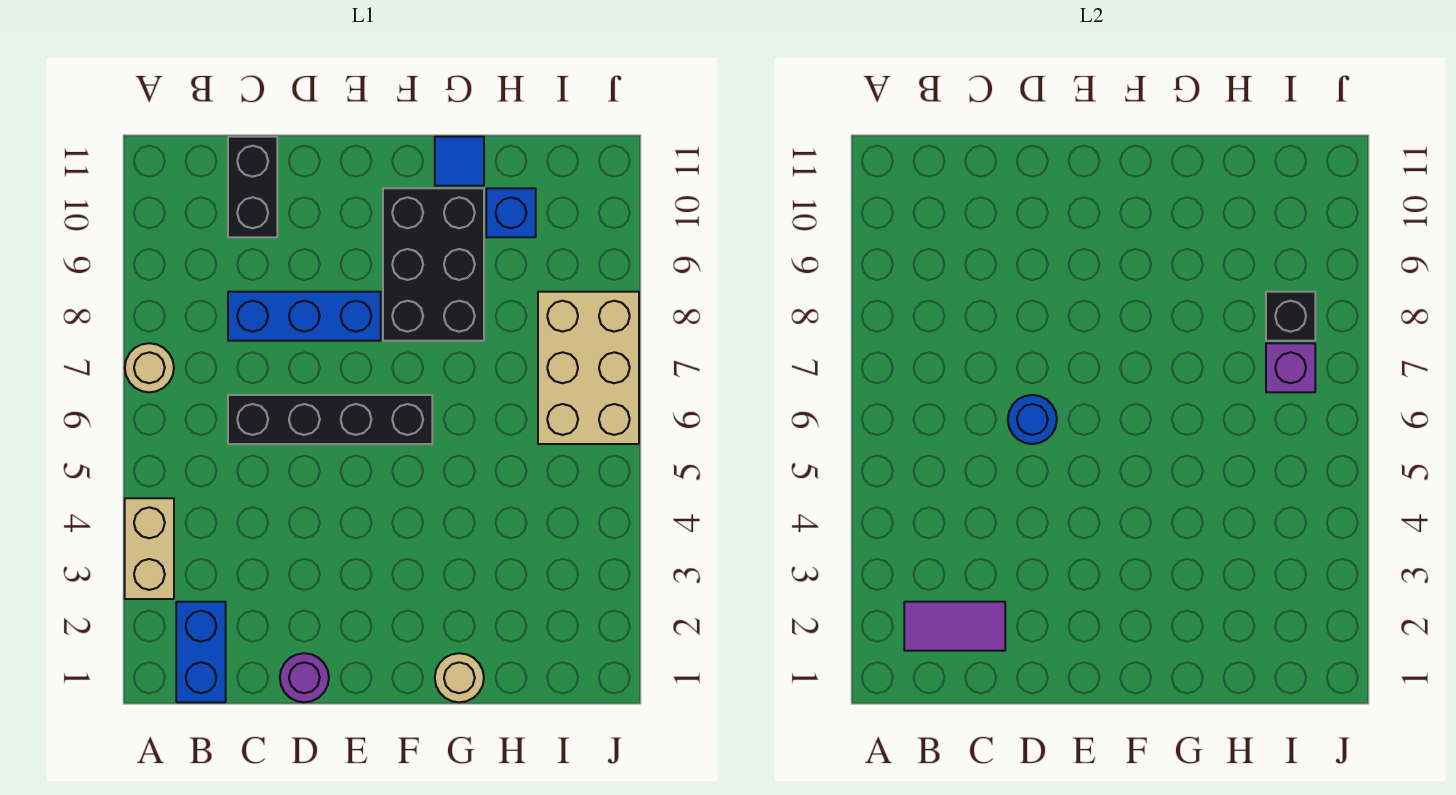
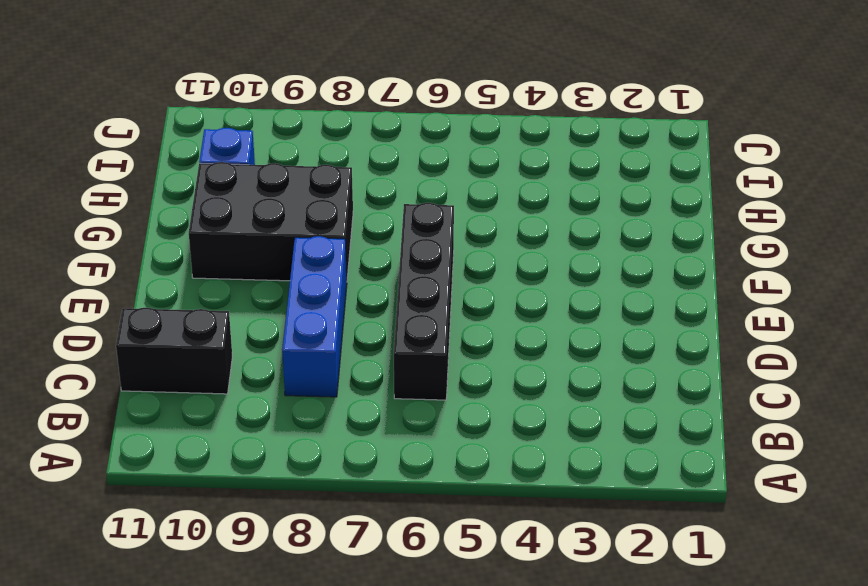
none -> tan 1x2 brick [125,498,174,599]
none -> tan 1x1 round brick [125,343,174,392]
none -> blue 1x2 brick [176,602,226,702]

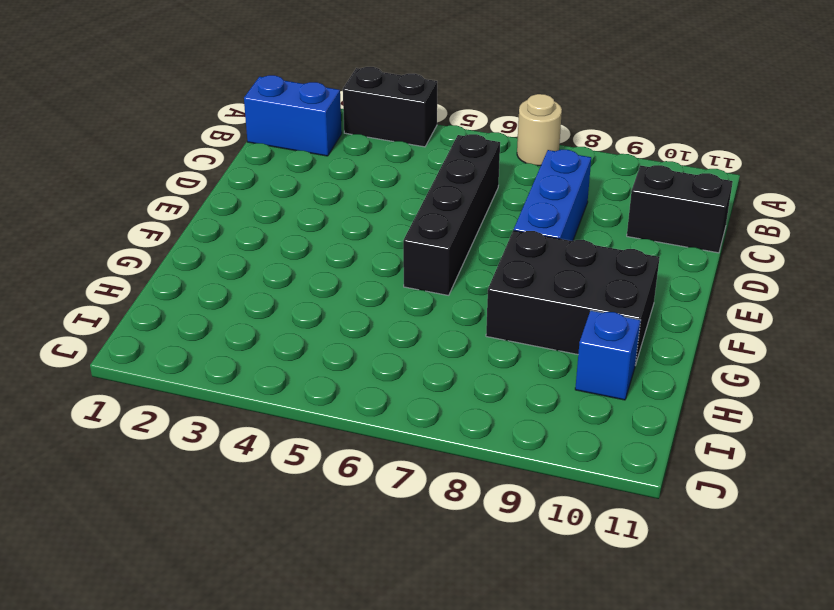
black 1x2 brick [343,67,437,147] -> tan 1x2 brick [125,498,174,599]
none -> purple 1x1 round brick [280,653,329,702]
none -> tan 1x1 round brick [435,653,484,702]
none -> blue 1x1 tile [435,137,484,186]

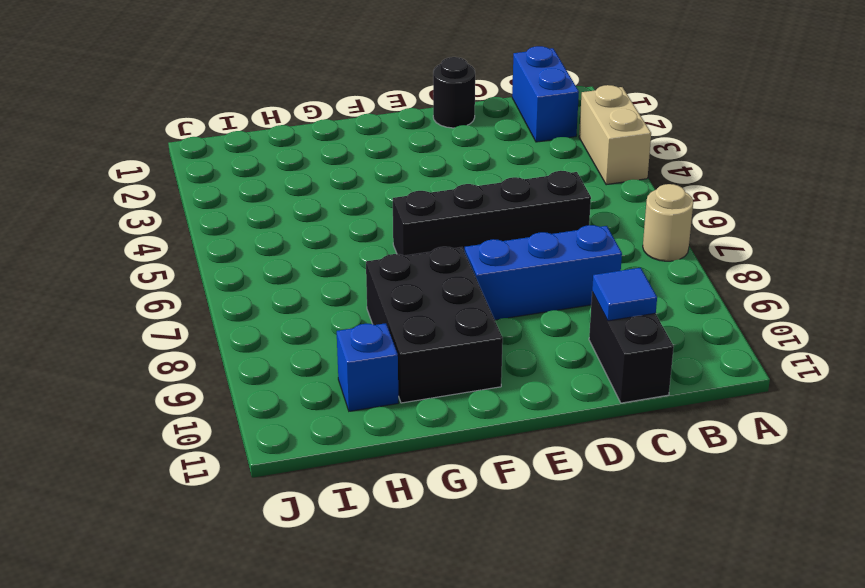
blue 1x1 tile [592,268,657,321] -> blue 1x1 tile moved to [435,137,484,186]
black 1x1 round brick [433,57,475,128] -> purple 1x1 round brick [280,653,329,702]
none -> tan 1x1 round brick [435,653,484,702]
none -> tan 2x3 brick [538,292,639,444]
none -> purple 1x2 tile [904,602,1005,651]

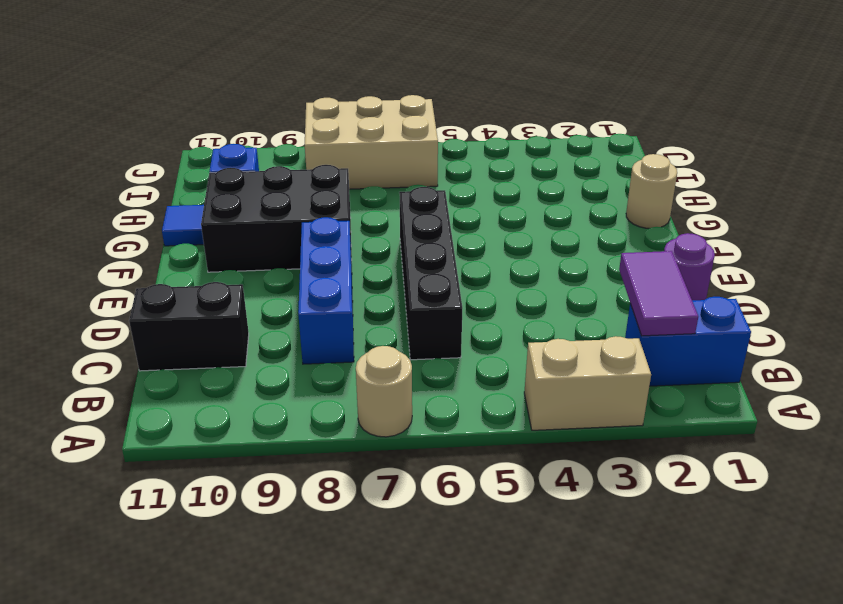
none -> blue 1x1 round brick [1008,395,1057,444]
none -> purple 1x1 brick [1266,343,1315,392]
none -> black 1x1 brick [1266,292,1315,341]

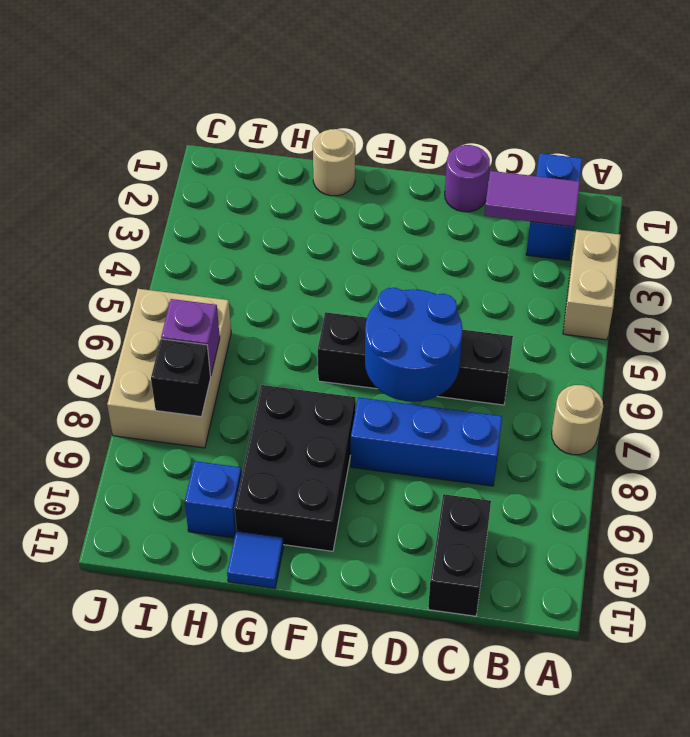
blue 2x2 round brick [365,288,463,402] -> blue 1x1 round brick [1008,395,1057,444]

